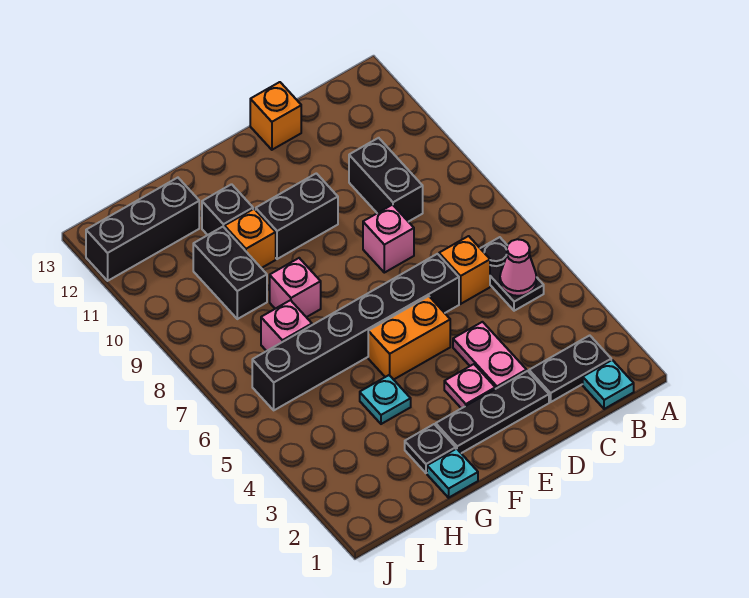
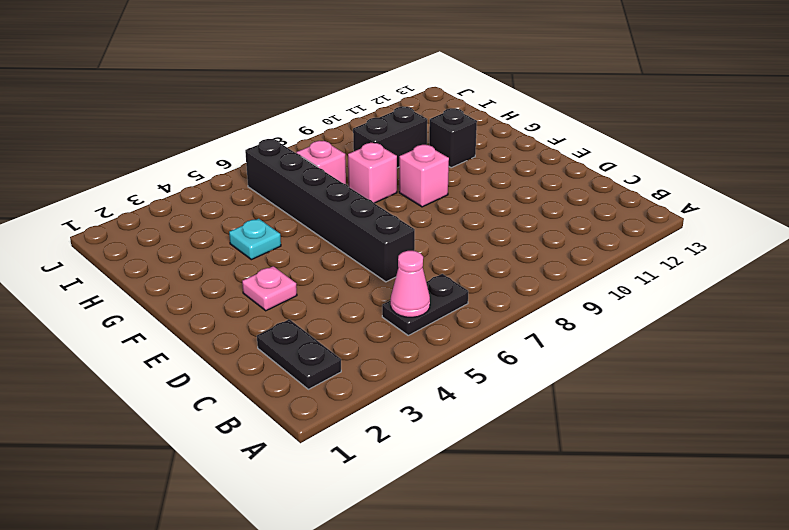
pink 1x1 brick [399,145,449,207] -> pink 1x1 brick moved to [363,205,414,273]
none -> cyan 1x1 plate [583,360,634,409]
none -> orange 1x1 brick [439,236,490,304]
none -> black 1x2 brick [349,138,423,222]

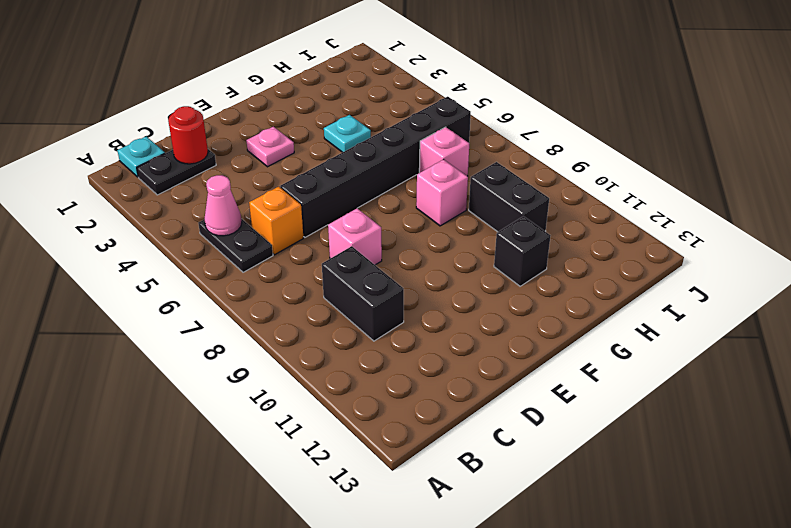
red 1x1 round brick [168,106,208,164] -> none
none -> black 1x3 plate [436,371,549,453]
none -> pink 1x2 plate [453,322,527,389]
none -> orange 1x1 brick [250,82,301,150]

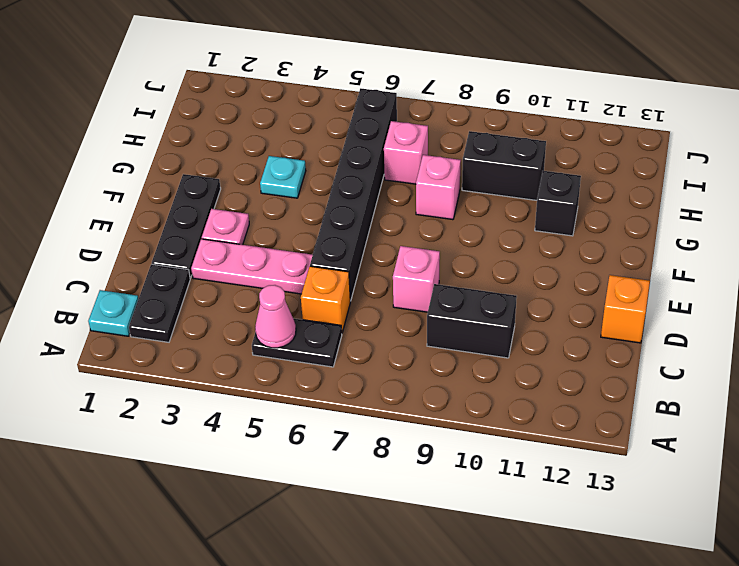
pink 1x3 plate [191,239,313,294] -> pink 1x2 plate [453,322,527,389]
none -> orange 1x2 brick [368,296,450,380]
none -> black 1x2 brick [256,173,338,259]
none -> cyan 1x1 plate [427,449,478,498]

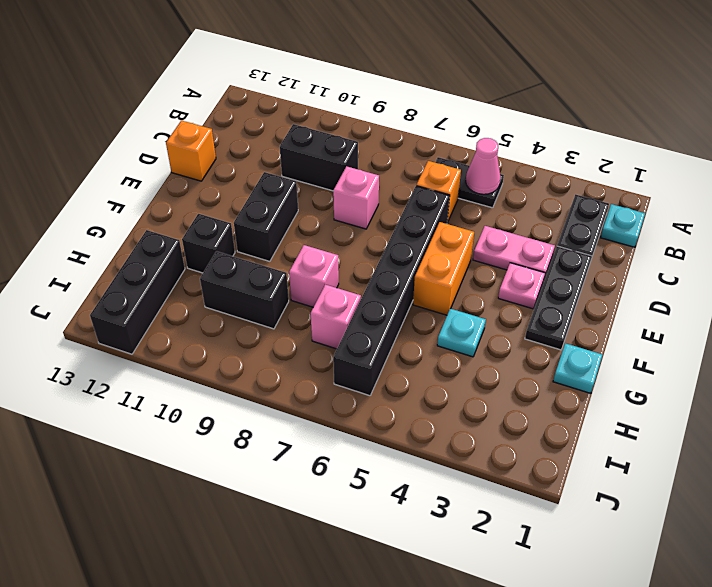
none -> black 1x1 plate [405,424,456,473]
none -> orange 1x1 brick [225,209,276,268]

